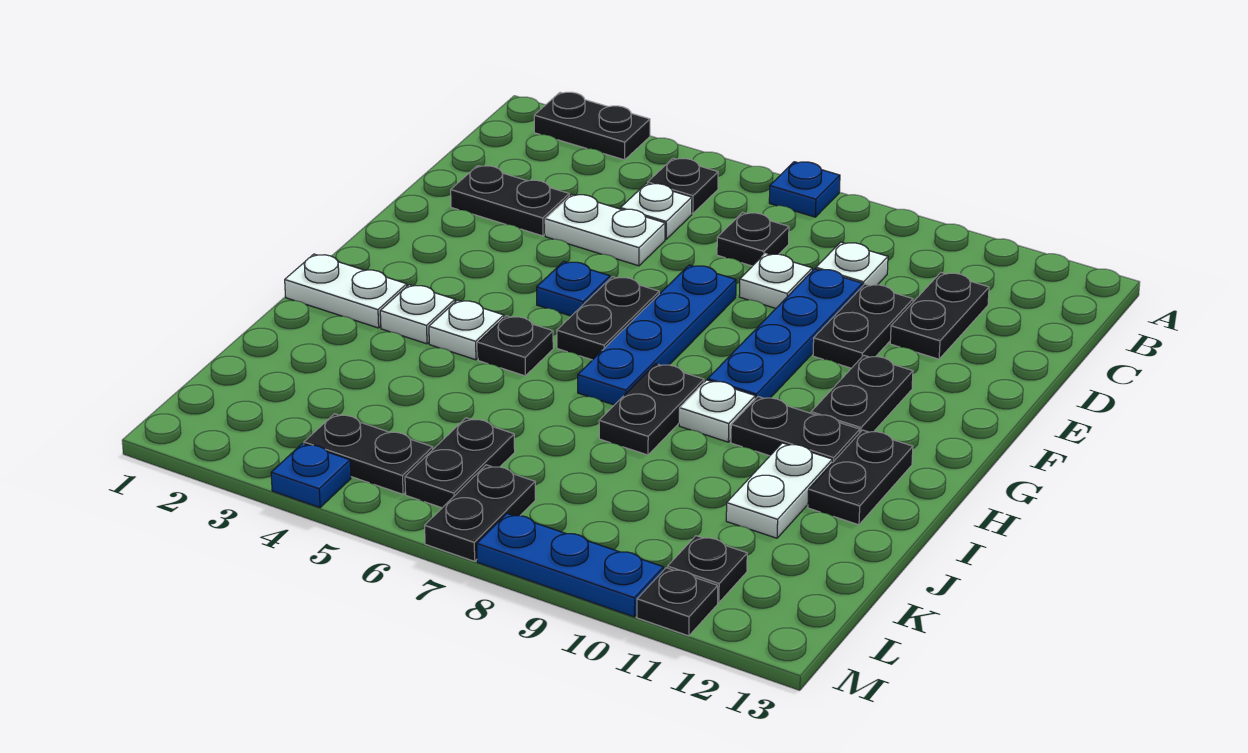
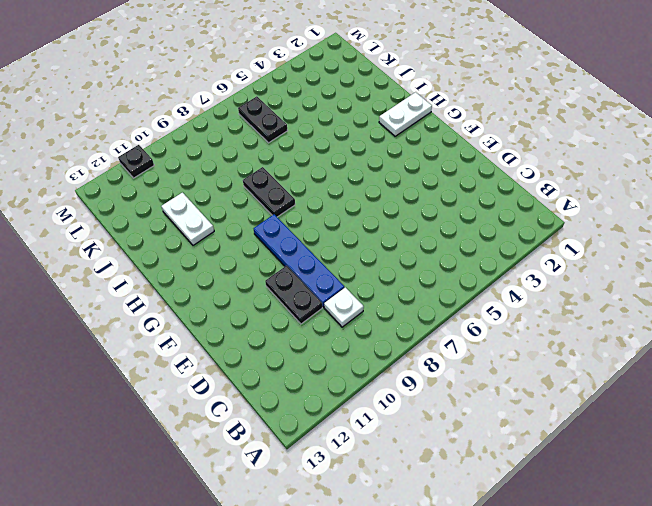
none -> black 1x2 plate [534,92,650,160]
none -> blue 1x1 plate [769,162,840,217]
none -> black 1x1 plate [648,158,718,214]
none -> white 1x1 plate [621,183,692,239]

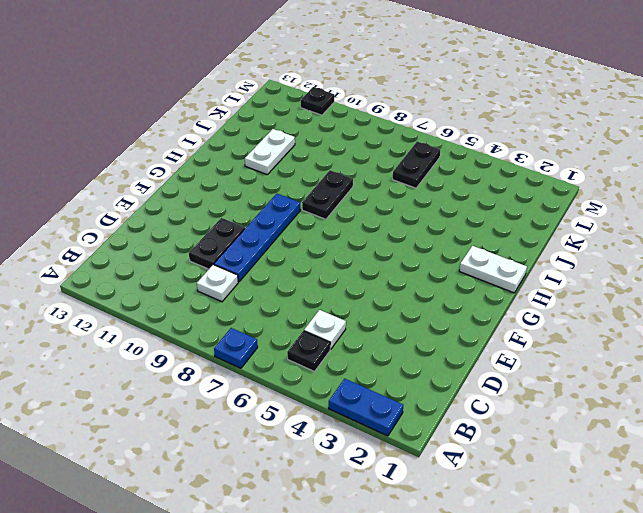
blue 1x2 plate [329,379,403,436] -> black 1x2 plate [534,92,650,160]
none -> black 1x1 plate [717,212,789,266]
none -> black 1x2 plate [890,273,989,359]
none -> black 1x2 plate [451,166,569,236]
none -> white 1x2 plate [545,194,665,266]

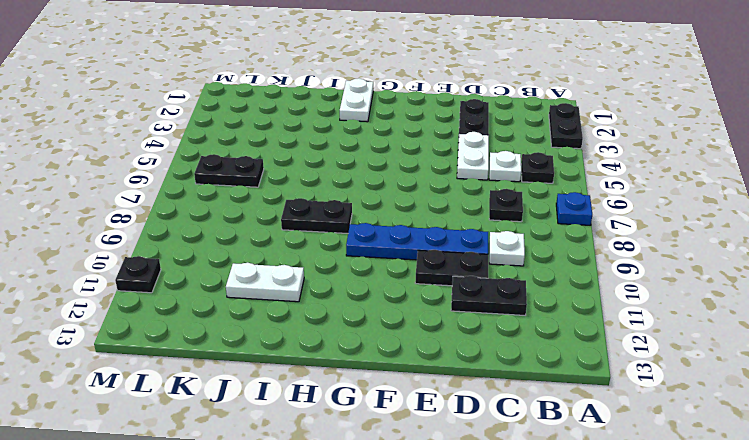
none -> white 1x1 plate [739,254,812,308]
none -> blue 1x4 plate [578,265,736,405]
none -> blue 1x1 plate [537,261,610,316]
none -> black 1x2 plate [557,277,659,360]

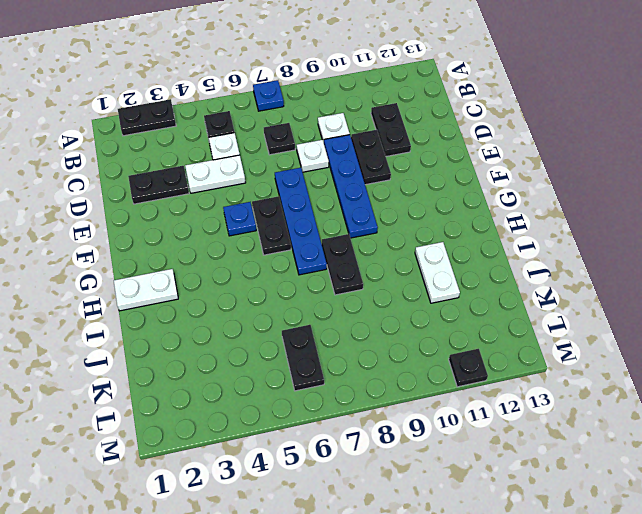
none -> black 1x2 plate [811,355,913,432]
none -> white 1x1 plate [380,285,455,344]
none -> white 1x1 plate [429,300,504,360]
none -> black 1x1 plate [478,316,553,376]

